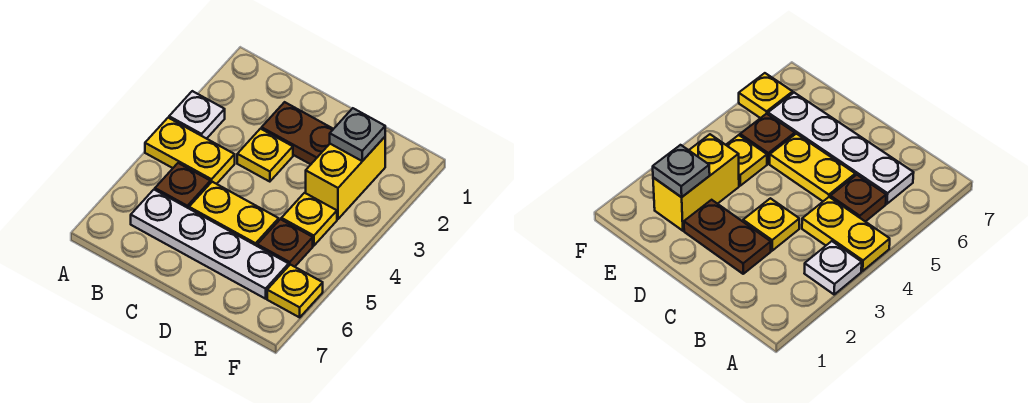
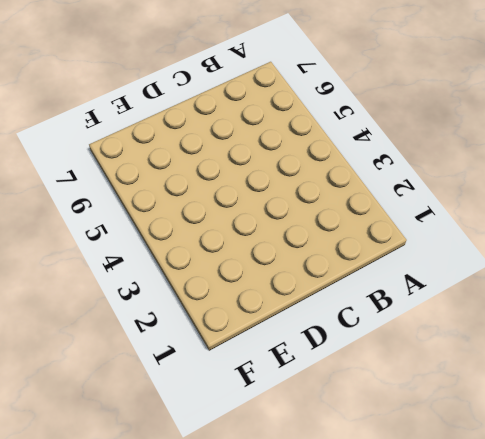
none -> white 1x1 plate [169,91,225,139]
none -> yellow 1x2 plate [145,118,235,184]
none -> brown 1x1 plate [155,163,210,208]

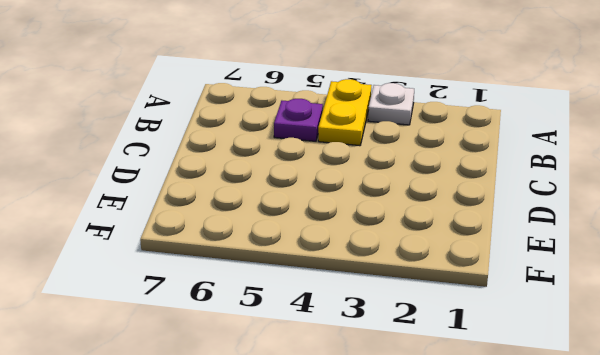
purple 1x1 plate [274,99,323,141] -> brown 1x1 plate [155,163,210,208]
none -> white 1x4 plate [131,190,289,299]
none -> brown 1x2 plate [262,102,333,164]
none -> yellow 1x1 plate [237,129,293,182]

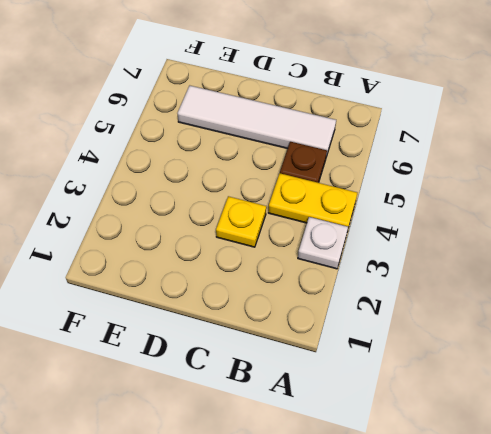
white 1x4 tile [177,86,336,157] -> white 1x4 plate [131,190,289,299]
none -> brown 1x2 plate [262,102,333,164]
none -> yellow 1x2 plate [189,182,279,246]
none -> yellow 1x2 brick [306,137,385,219]

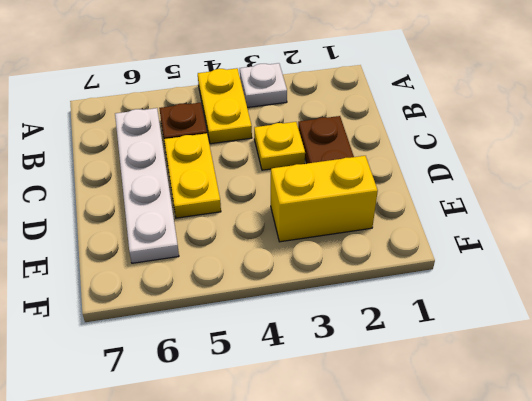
none -> yellow 1x1 plate [281,193,337,246]
none -> brown 1x1 plate [257,219,313,267]
none -> yellow 1x1 plate [267,265,323,317]

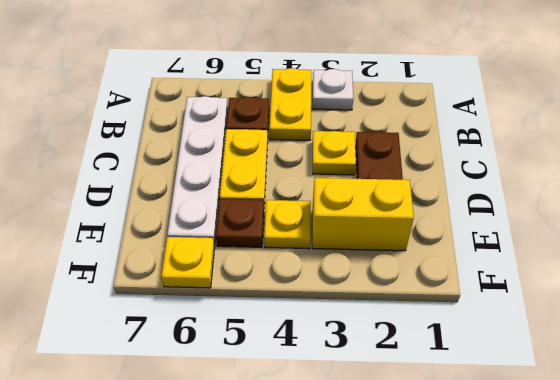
none -> grey 1x1 plate [330,108,385,161]

